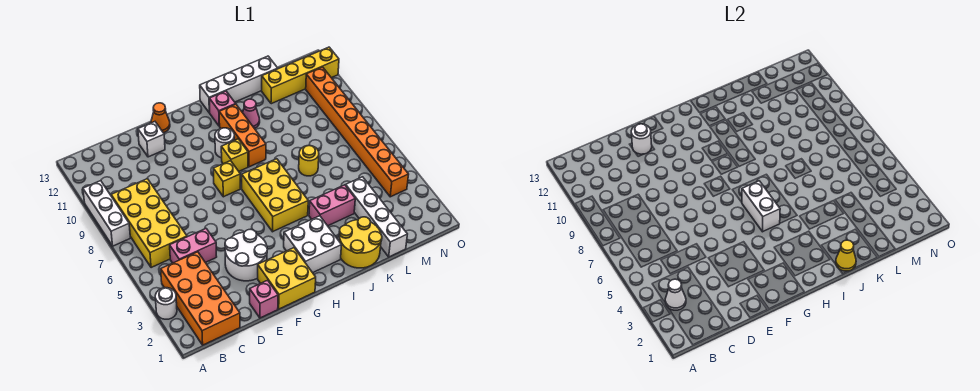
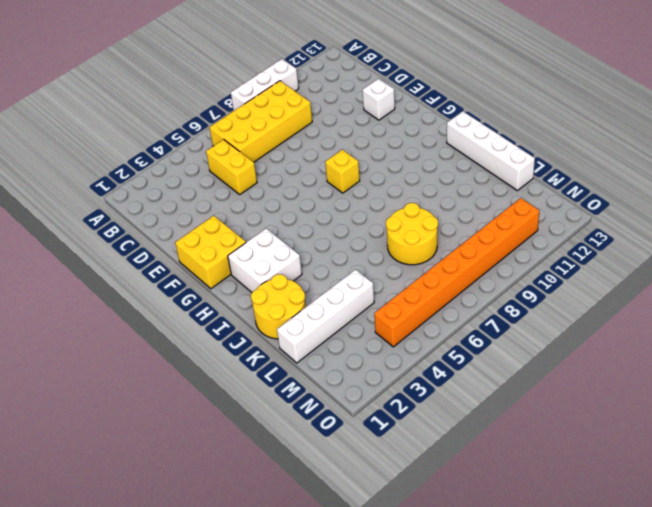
yellow 1x2 brick [206,139,257,194] -> pink 1x2 brick [170,229,217,263]
yellow 2x2 round brick [386,203,438,265] -> yellow 1x1 round brick [299,145,319,176]
none -> white 1x1 round brick [155,288,177,319]
none -> orange 2x4 brick [161,252,240,345]
none -> pink 1x1 brick [250,280,278,318]

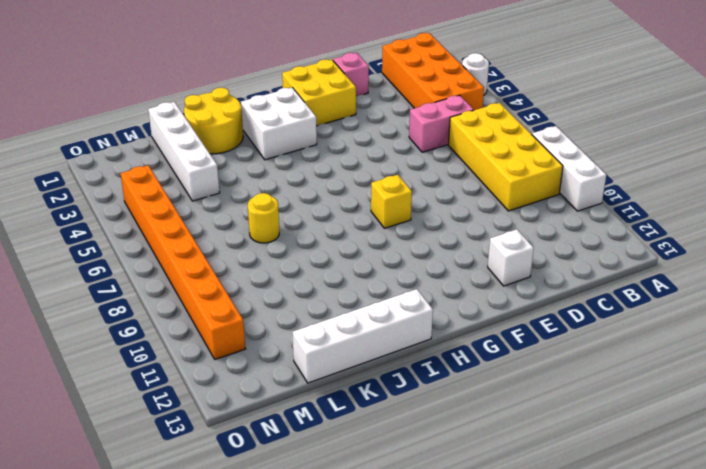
none -> white 2x2 round brick [225,229,267,281]
none -> orange 1x1 cone [151,103,170,133]
none -> yellow 2x3 brick [242,159,308,232]

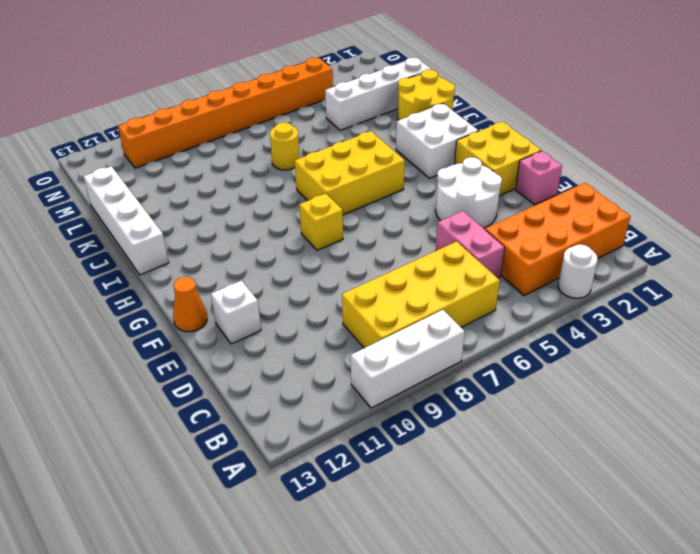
none -> yellow 1x1 brick [221,139,248,171]
none -> white 1x1 round brick [215,128,234,158]
none -> orange 1x3 brick [219,104,266,167]

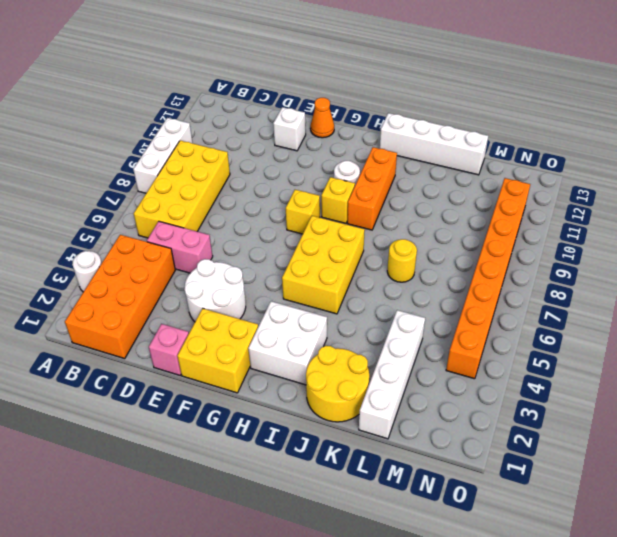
none -> pink 1x1 brick [209,91,236,126]
none -> pink 1x2 brick [309,185,355,226]
none -> pink 1x1 cone [243,99,260,129]

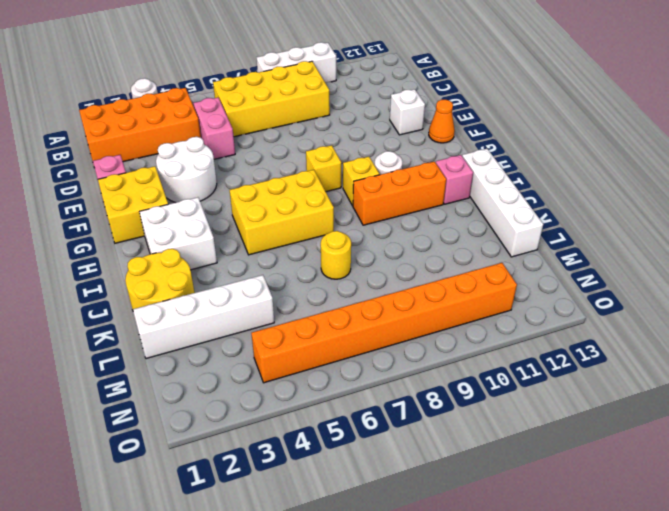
none -> pink 1x2 brick [309,185,355,226]
none -> pink 1x1 cone [243,99,260,129]
none -> yellow 1x4 brick [262,47,339,104]

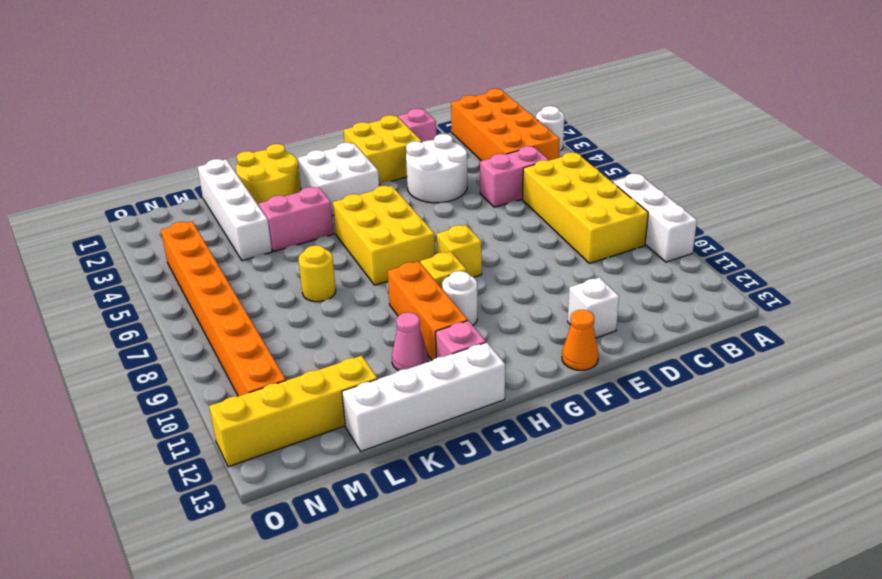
none -> white 1x1 cone [665,279,686,310]
none -> white 1x1 round brick [631,124,652,154]
none -> white 1x2 brick [742,181,780,232]

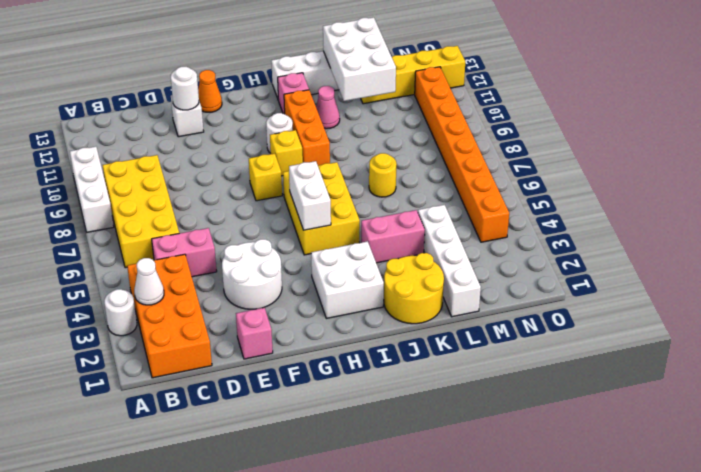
white 2x3 brick [323,17,396,101] -> none
none -> yellow 2x2 brick [258,248,316,309]
none -> yellow 1x1 cone [836,240,856,271]

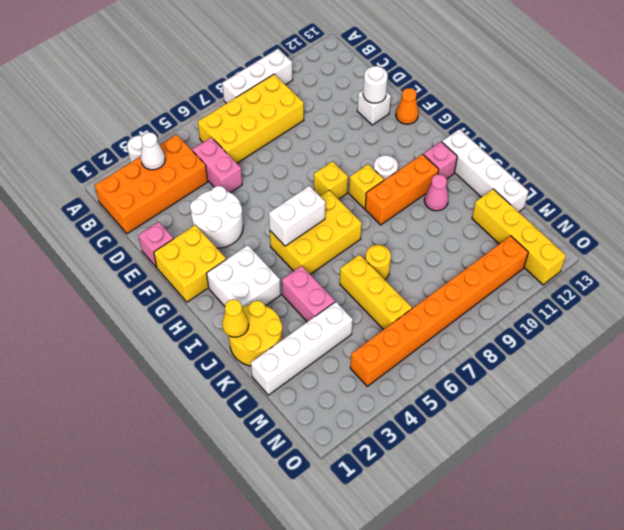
yellow 1x3 brick [340,255,412,330] -> none

